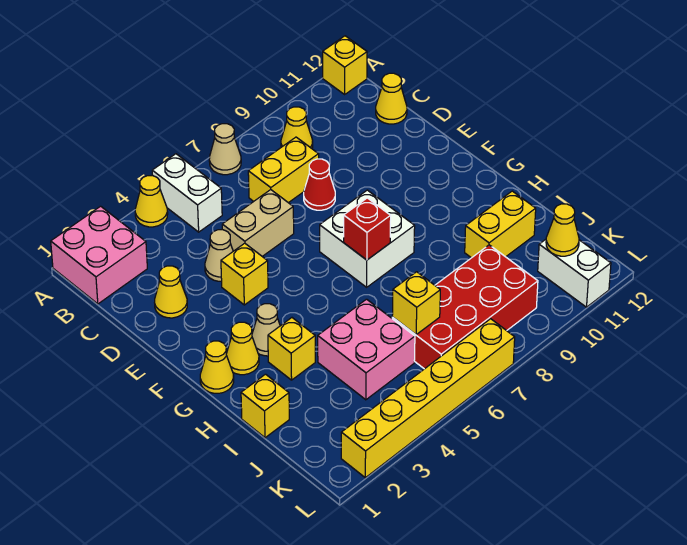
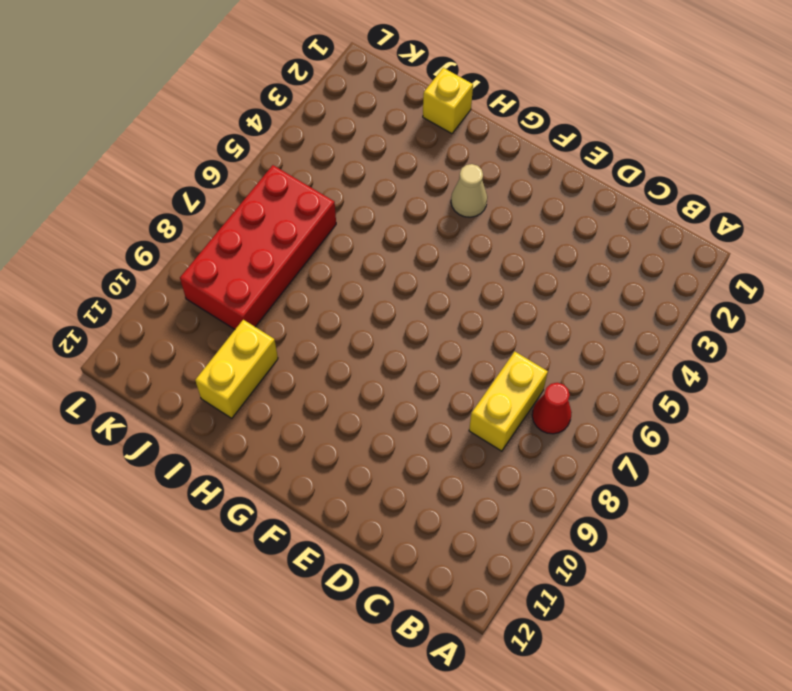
red 1x1 cone [532,383,572,434] -> red 1x1 cone moved to [304,159,335,210]
none -> pink 2x2 brick [51,206,147,304]
none -> yellow 1x1 cone [135,176,168,227]
none -> white 1x2 brick [152,154,222,232]

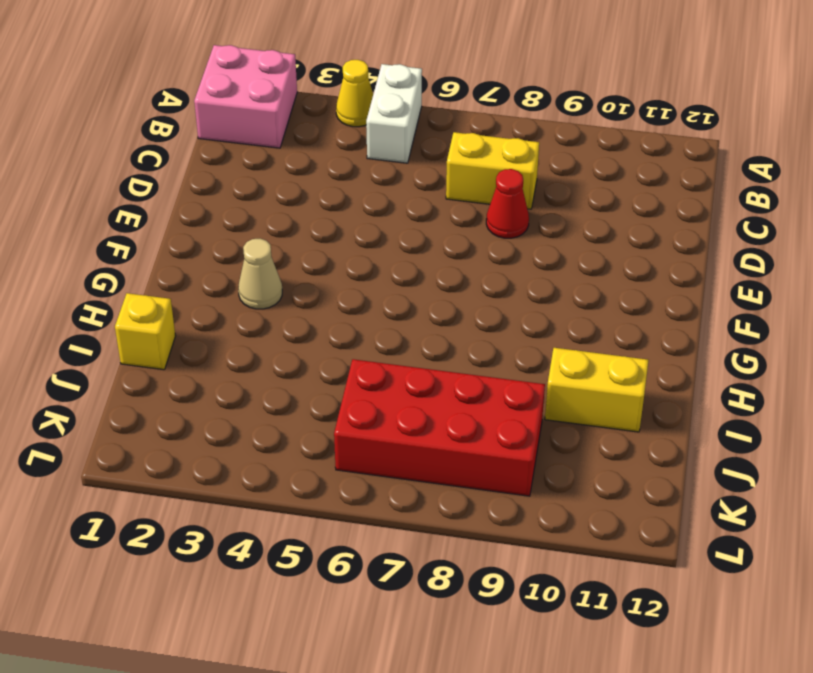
none -> tan 1x1 cone [209,124,241,175]
none -> yellow 1x1 brick [323,36,367,94]
none -> yellow 1x1 cone [281,107,313,148]

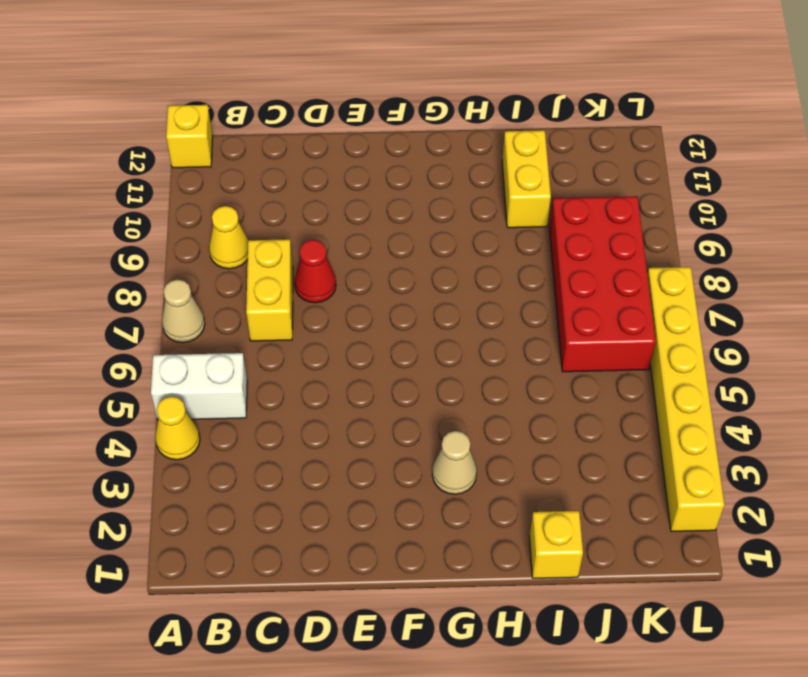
none -> pink 2x2 brick [51,206,147,304]
none -> yellow 1x1 cone [376,73,407,124]
none -> yellow 1x1 cone [155,266,187,318]

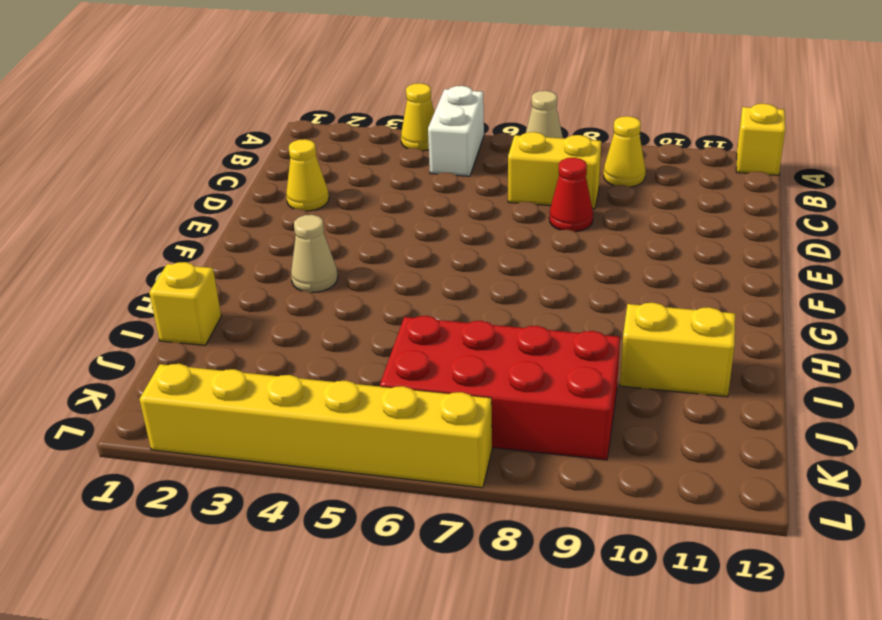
none -> pink 2x2 brick [51,206,147,304]
none -> yellow 1x1 cone [376,73,407,124]
none -> tan 1x1 cone [205,230,233,281]

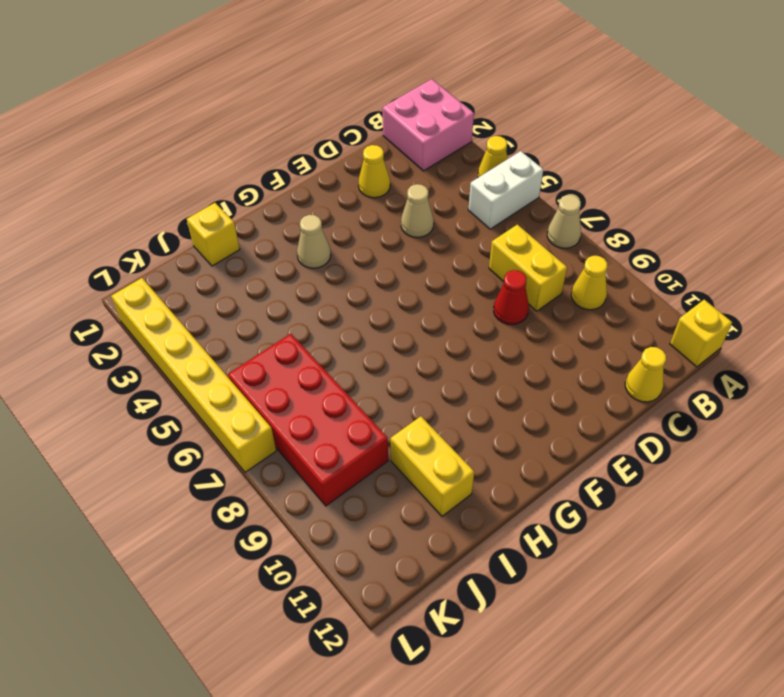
none -> tan 1x2 brick [222,190,294,256]
none -> yellow 1x1 brick [221,243,268,305]
none -> white 2x2 brick [320,190,415,287]

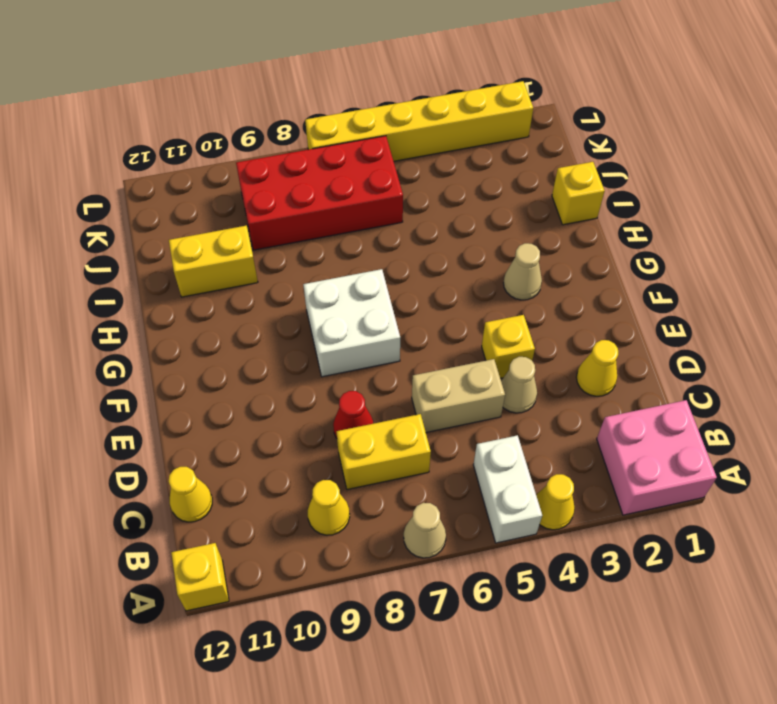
none -> yellow 1x1 cone [200,341,234,393]
none -> yellow 1x1 cone [226,322,259,375]
none -> yellow 1x1 brick [268,318,315,380]

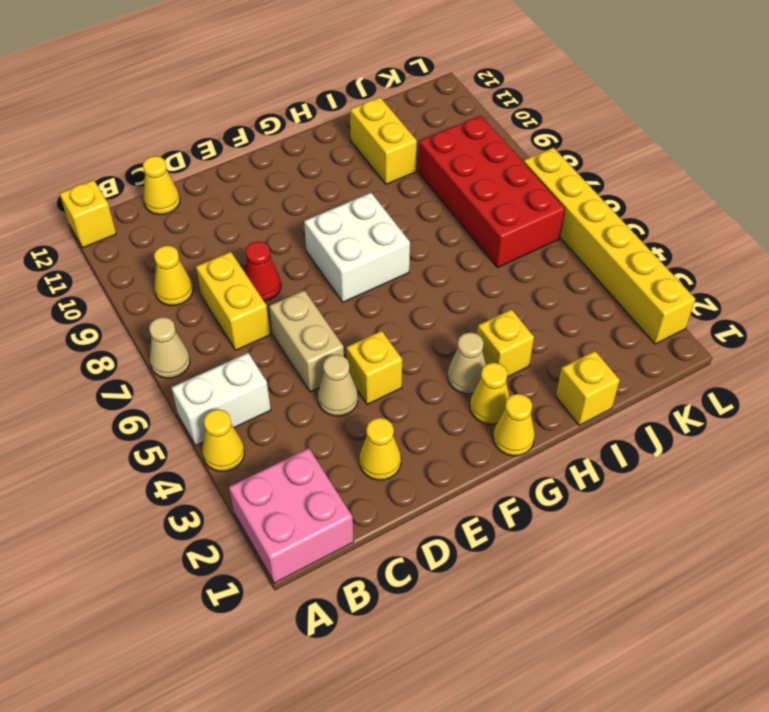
none -> pink 2x2 brick [318,299,415,400]
none -> white 1x2 brick [538,239,611,307]
none -> red 1x1 brick [344,198,391,260]

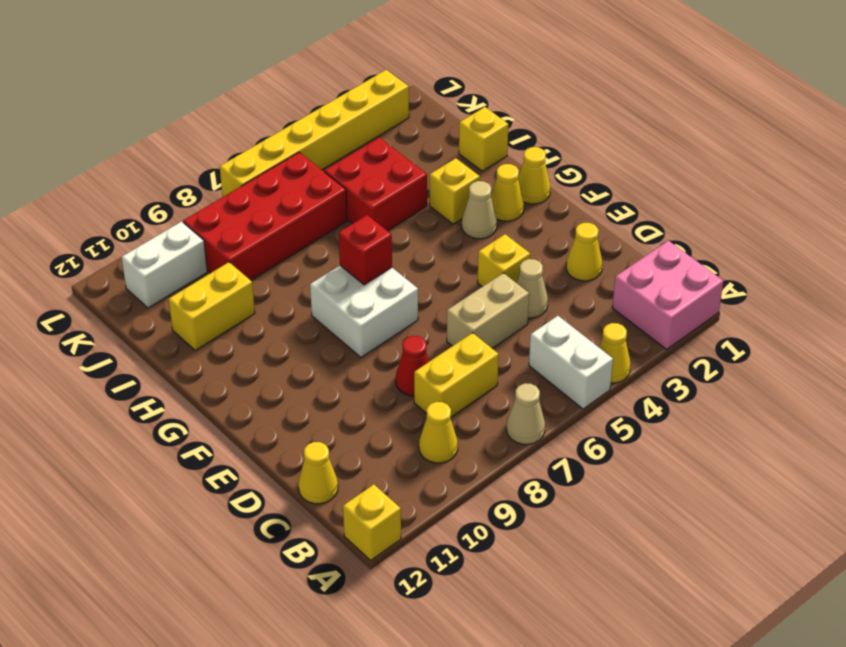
red 2x2 brick [324,138,427,231] -> pink 2x2 brick [318,299,415,400]
white 1x2 brick [122,221,207,308] -> white 1x2 brick turned to [538,239,611,307]
none -> yellow 1x1 brick [392,272,440,335]
none -> yellow 1x1 cone [546,204,579,256]

